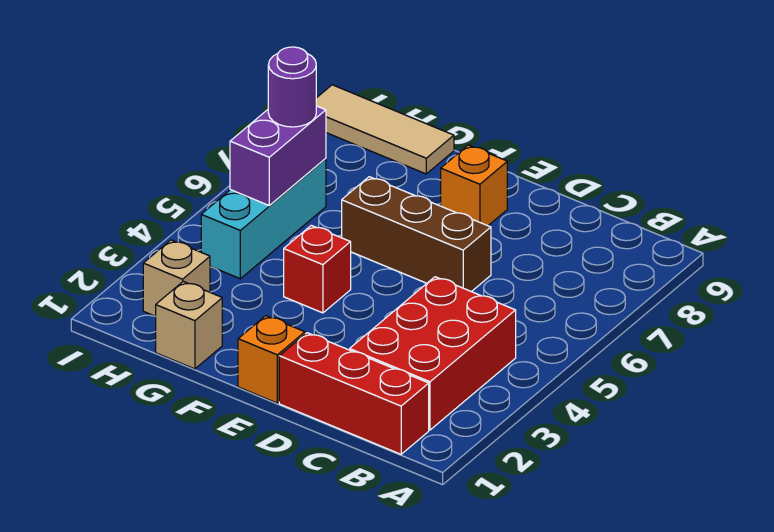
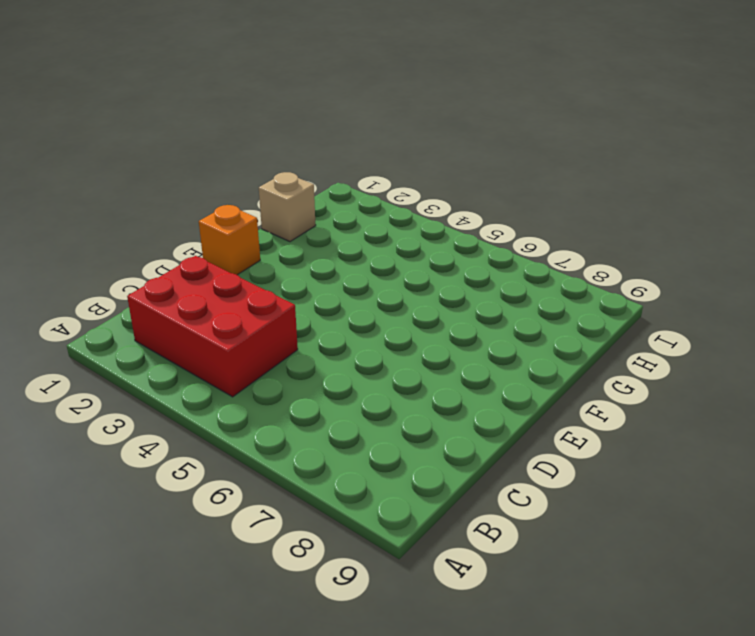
none -> red 1x3 brick [279,333,429,454]
none -> brown 1x3 brick [342,177,491,292]
none -> orange 1x1 brick [441,145,507,226]

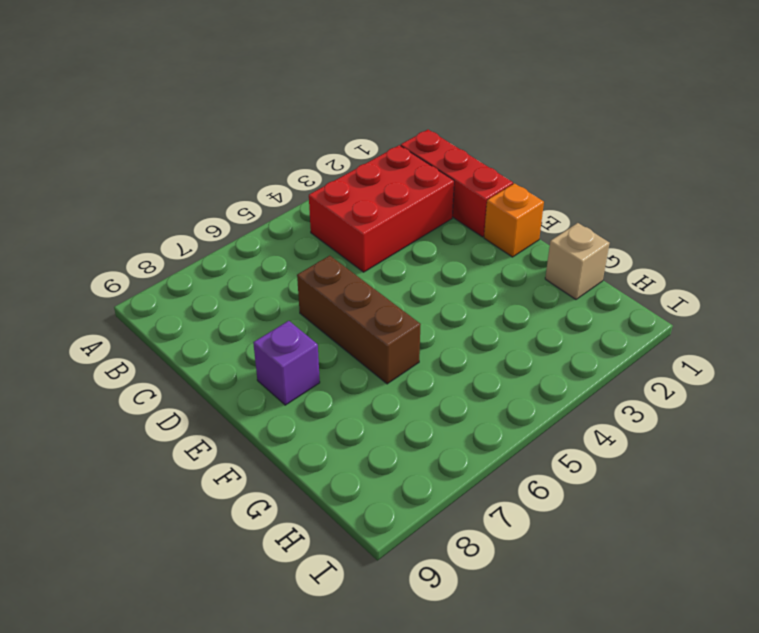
purple 1x1 brick [253,321,320,405] -> orange 1x1 brick [441,145,507,226]
none -> red 1x1 brick [284,225,351,313]
none -> tan 1x3 tile [316,85,454,174]
none -> tan 1x1 brick [143,240,210,316]

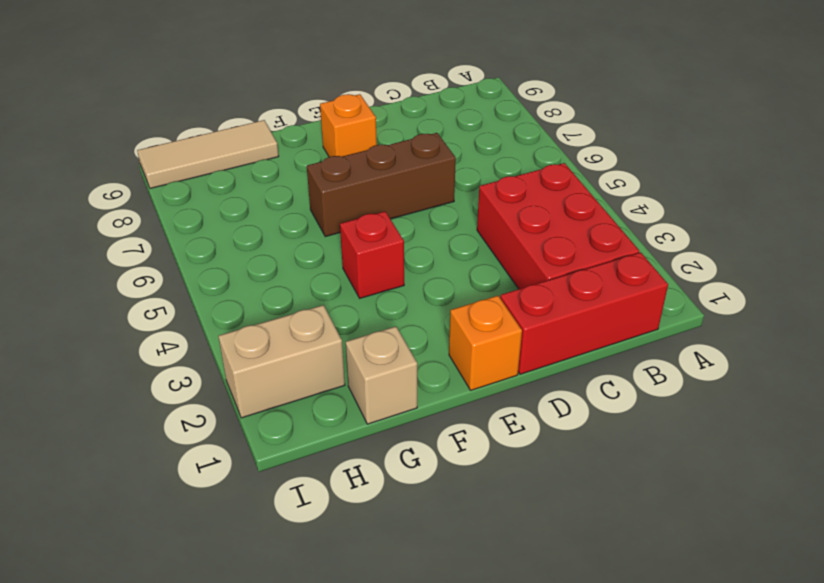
tan 1x2 brick [219,305,345,418] -> tan 1x1 brick [143,240,210,316]
none -> cyan 1x3 brick [201,159,326,279]
none -> purple 1x2 brick [230,106,326,205]
none -> purple 1x1 round brick [268,47,316,127]

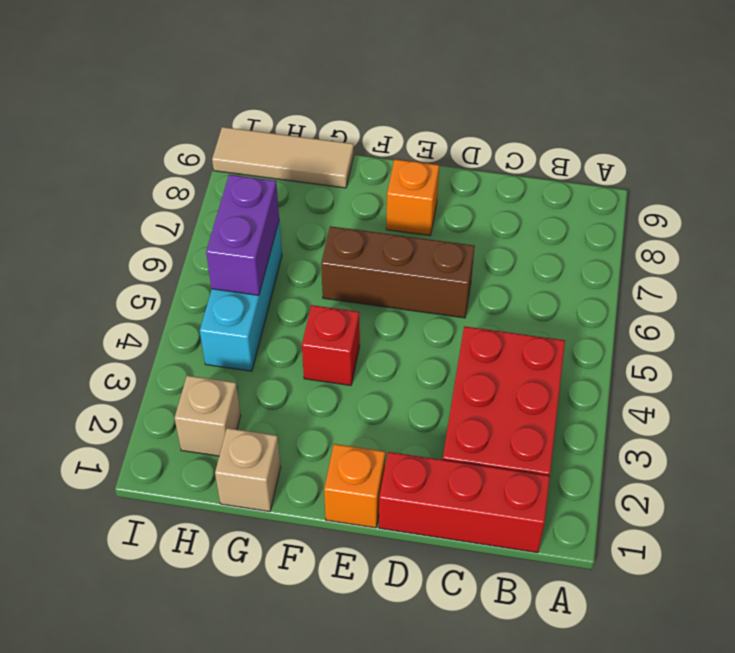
none -> purple 1x1 round brick [268,47,316,127]

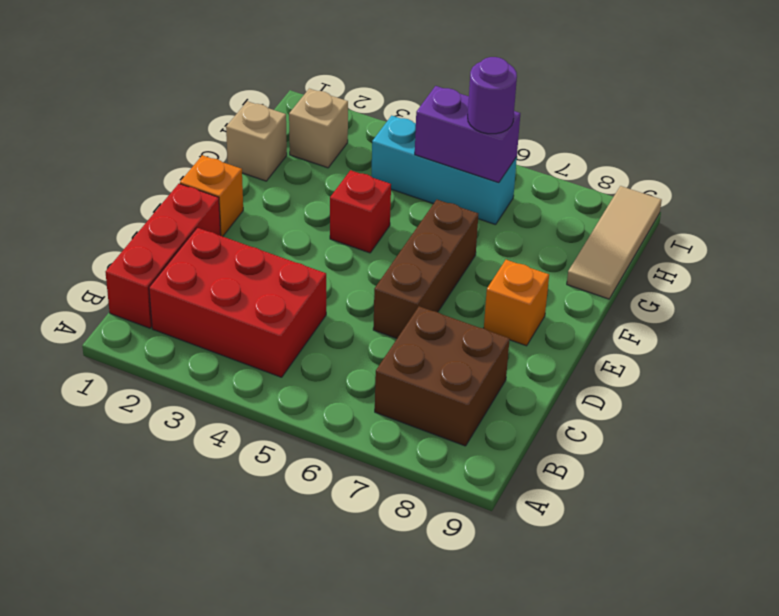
brown 2x2 brick [375,306,510,446] -> none

